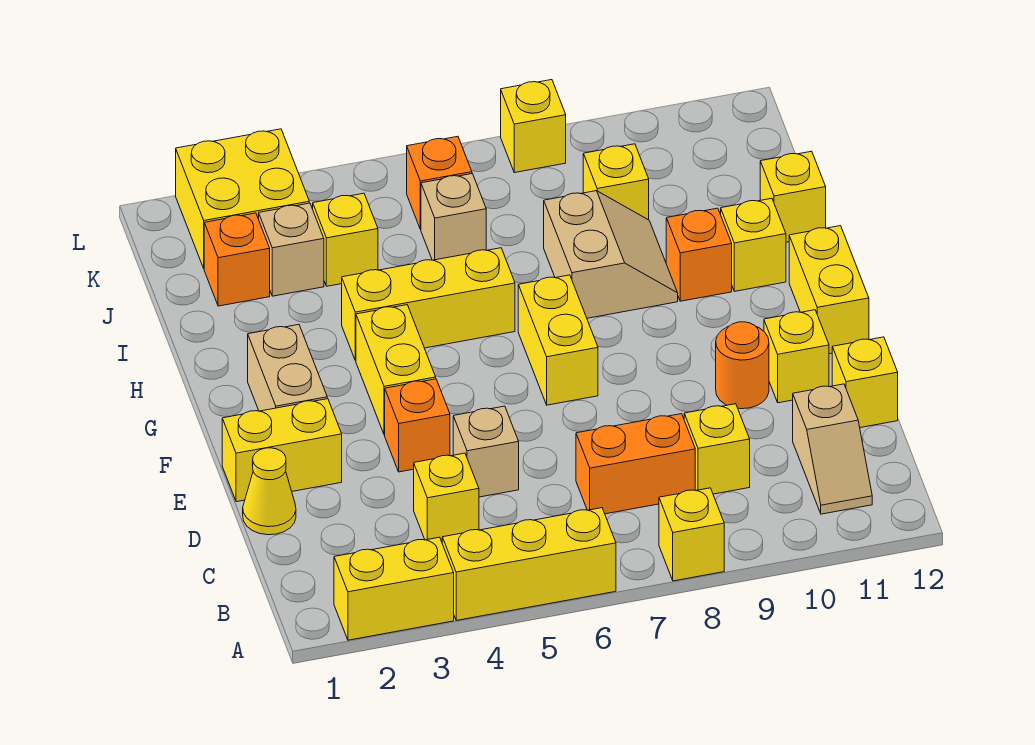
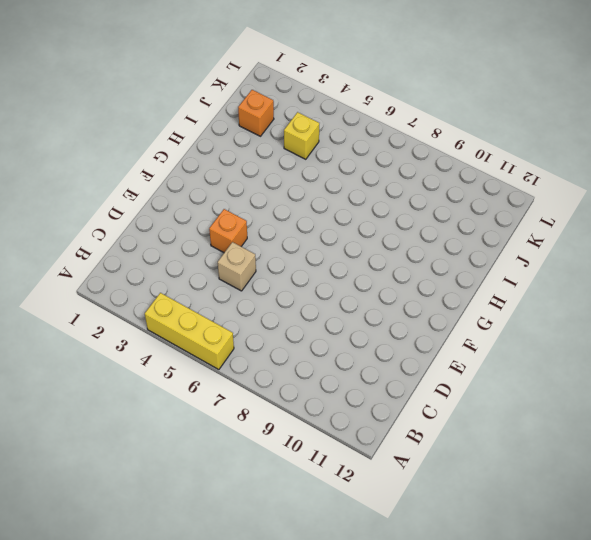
none -> yellow 1x2 brick [334,537,454,640]
none -> yellow 1x1 brick [659,488,724,581]
none -> tan 1x2 slope [793,384,872,514]
none -> yellow 1x1 brick [414,453,479,542]

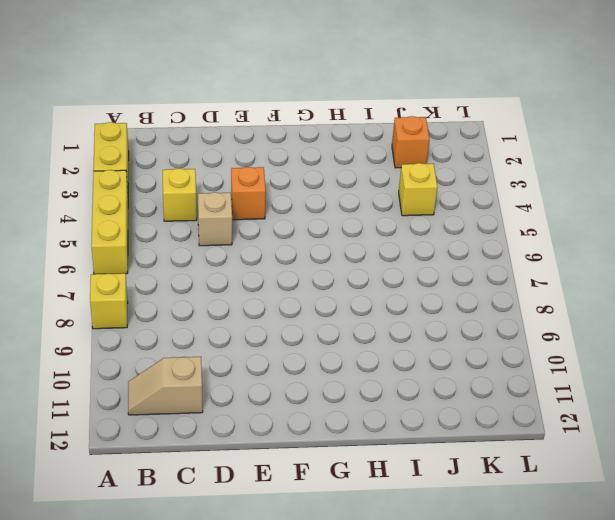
none -> orange 1x2 brick [576,414,695,514]
none -> yellow 1x1 brick [684,404,750,494]
none -> yellow 1x1 cone [243,448,296,535]
none -> yellow 1x1 brick [832,337,898,428]

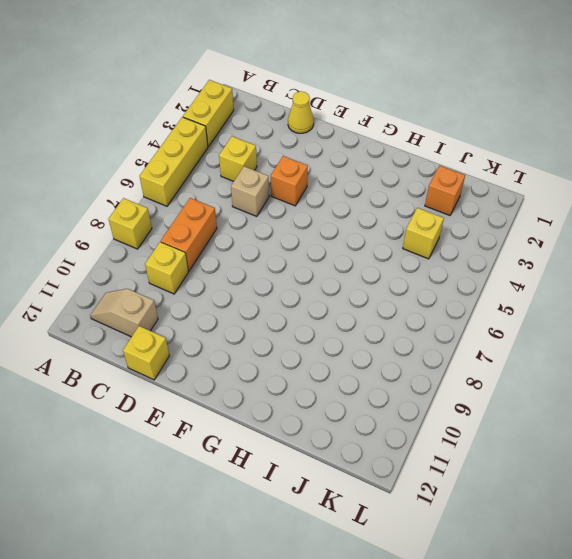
none -> yellow 1x2 brick [222,399,342,502]
none -> orange 1x1 round brick [716,322,769,409]
none -> yellow 1x1 brick [764,310,829,403]
none -> tan 1x2 brick [248,325,327,411]

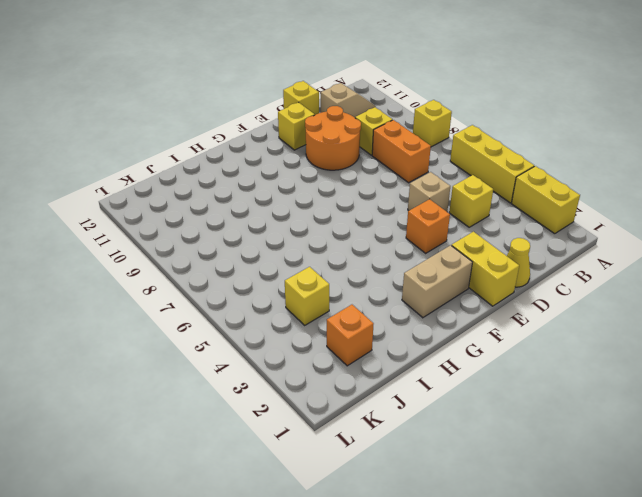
orange 2x2 round brick [305,106,361,170] -> orange 1x1 round brick [716,322,769,409]
none -> yellow 1x2 brick [356,305,436,435]
none -> yellow 1x2 brick [518,275,598,405]
none -> yellow 1x2 brick [789,226,869,354]
none -> yellow 1x3 brick [342,248,515,361]

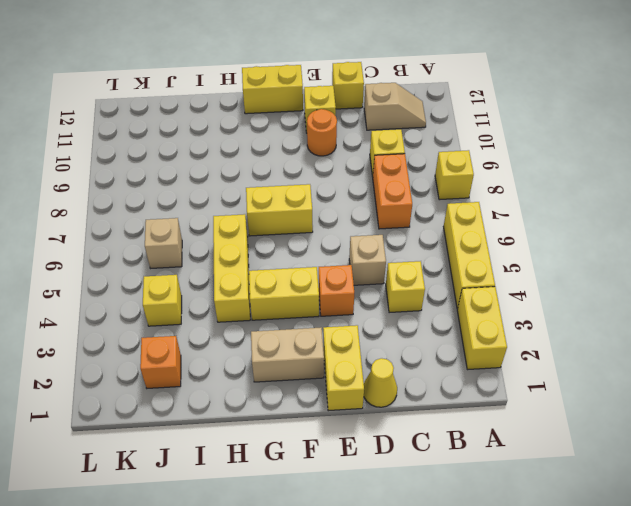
none -> tan 2x2 slope [544,191,678,318]
none -> orange 1x1 brick [666,208,732,301]
none -> yellow 1x1 brick [721,198,786,291]
none -> yellow 1x1 brick [760,151,826,242]

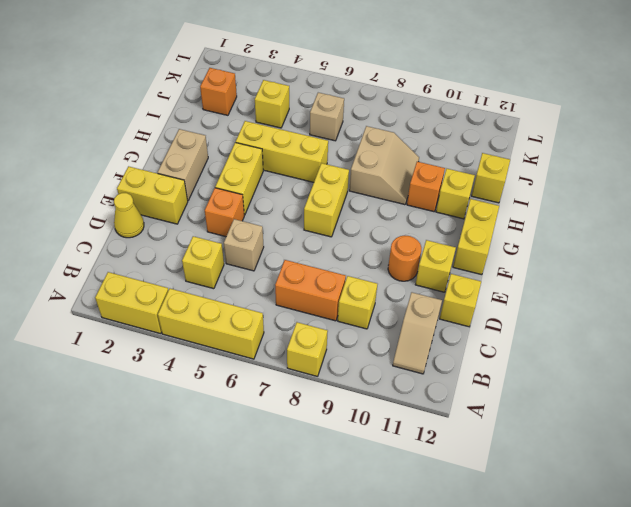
none -> tan 1x1 brick [259,203,324,296]
none -> yellow 1x1 brick [583,144,649,220]
none -> yellow 2x2 brick [176,129,309,268]
none -> orange 1x1 brick [407,136,472,229]

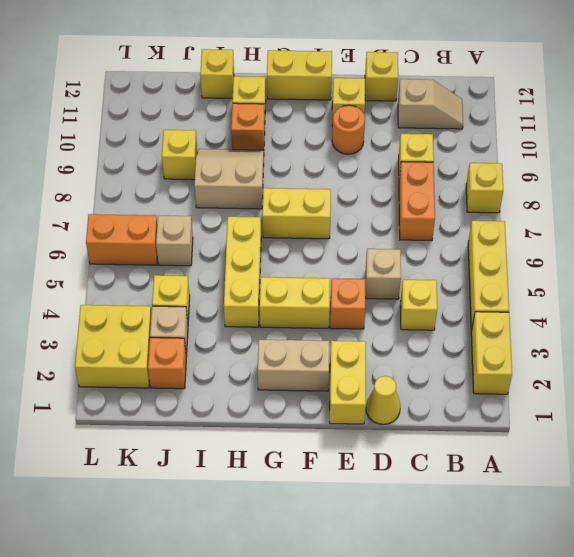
orange 1x2 brick [86,214,158,265] -> orange 1x1 brick [407,136,472,229]
none -> yellow 1x1 brick [501,80,566,173]

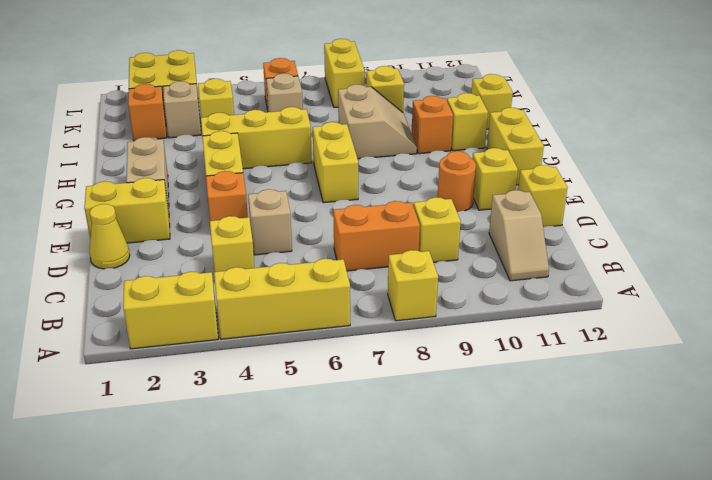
yellow 1x2 brick [324,39,365,107] -> yellow 1x1 brick [501,80,566,173]

